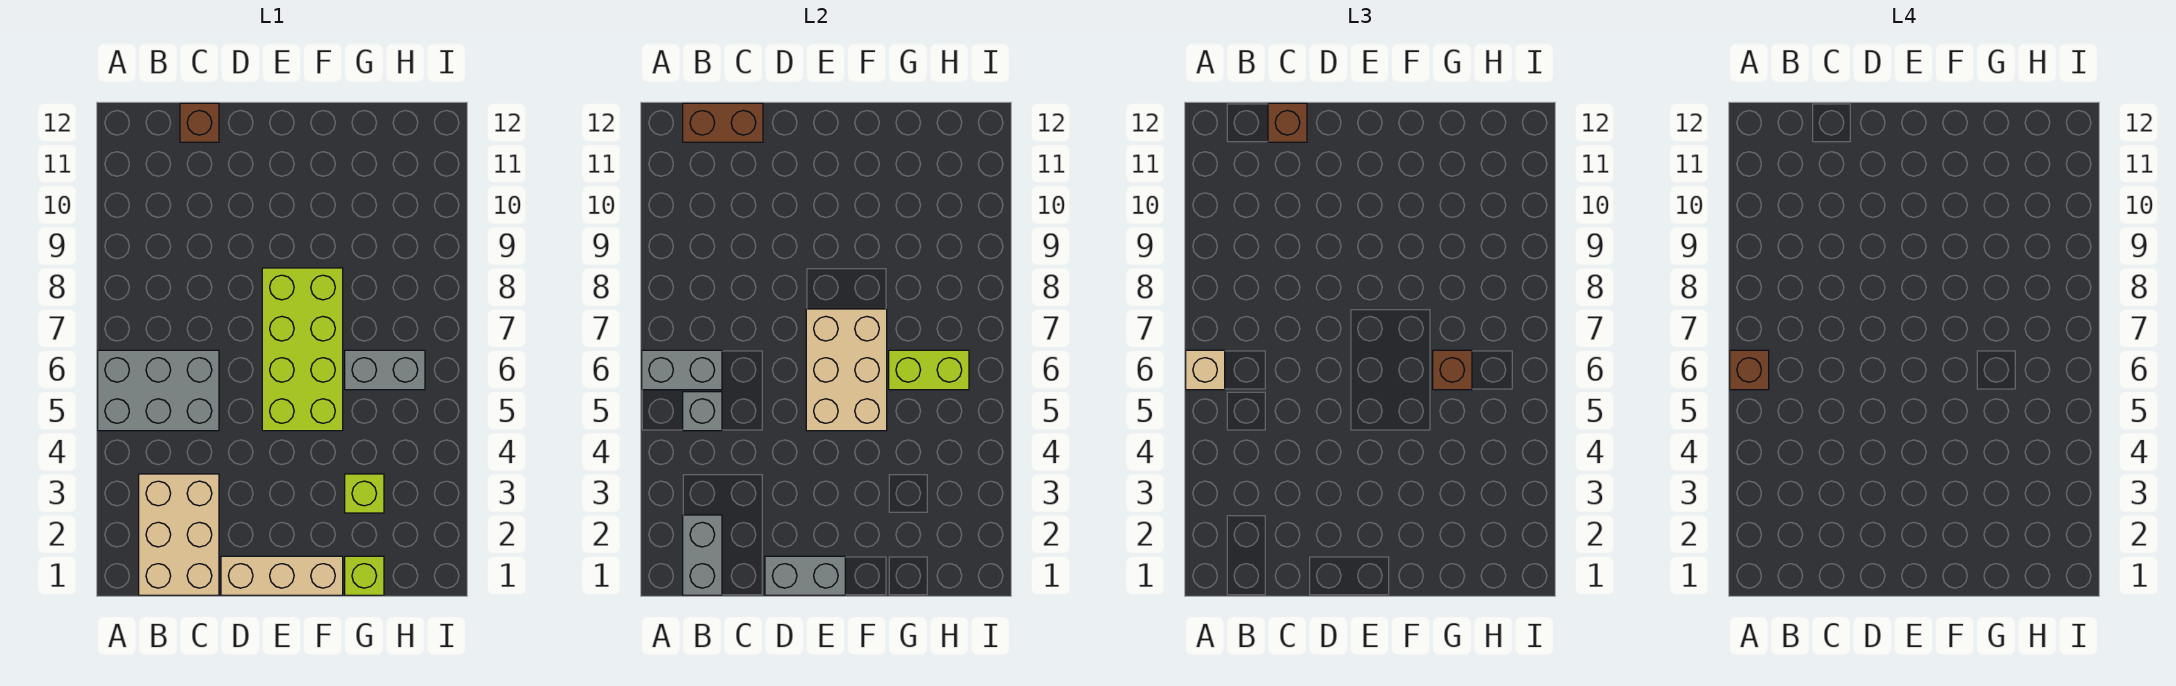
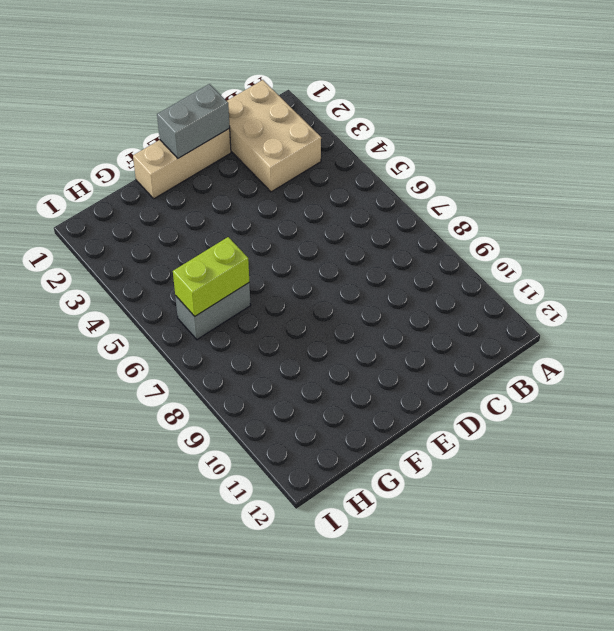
none -> grey 2x3 brick [98,350,219,431]
none -> brown 1x1 brick [180,103,219,142]
none -> lime 2x4 brick [262,268,343,431]

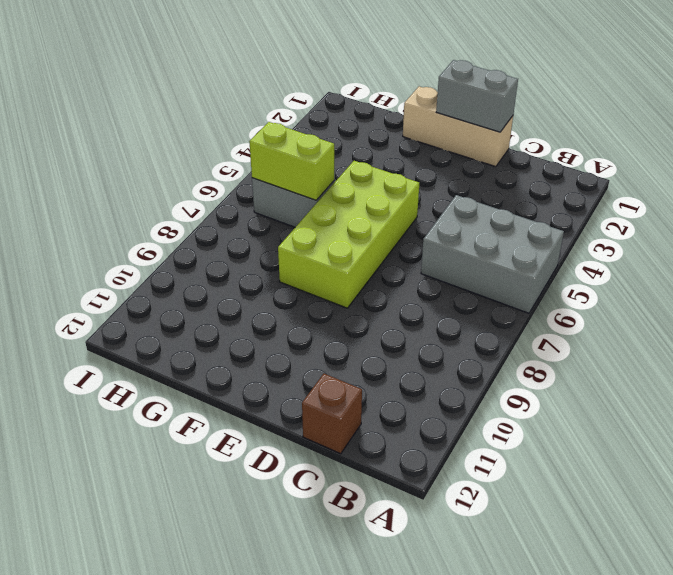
none -> tan 2x3 brick [139,474,219,595]
none -> lime 1x1 brick [345,556,384,595]
none -> lime 1x1 brick [345,474,384,513]

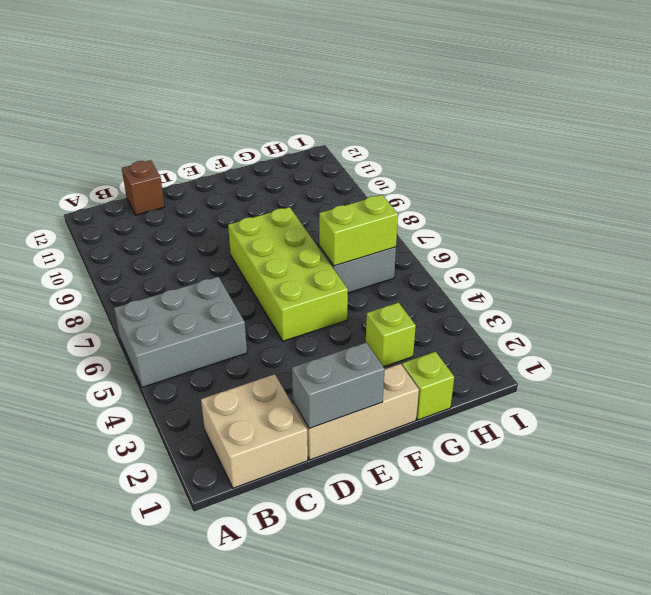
tan 2x2 brick [201,374,308,488] -> tan 2x3 brick [139,474,219,595]
none -> grey 1x2 brick [642,350,722,390]
none -> grey 1x2 brick [683,515,722,595]
none -> grey 1x1 brick [683,392,722,431]

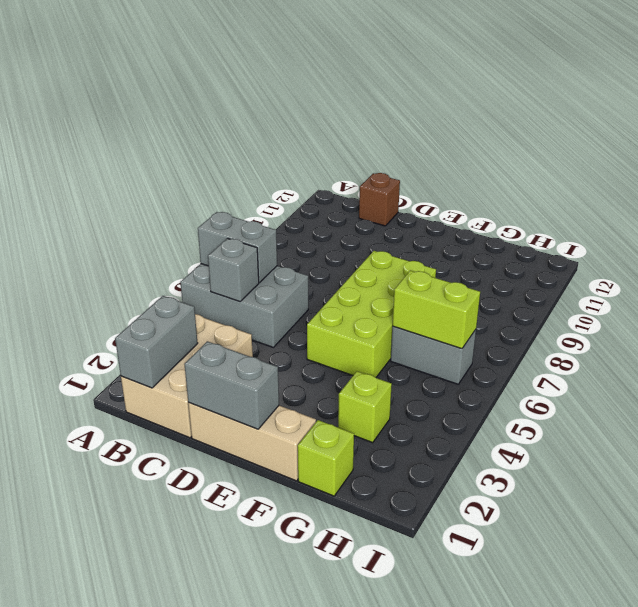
none -> brown 1x2 brick [683,103,763,142]
none -> tan 2x3 brick [806,309,887,431]
none -> tan 1x1 brick [1186,350,1225,390]

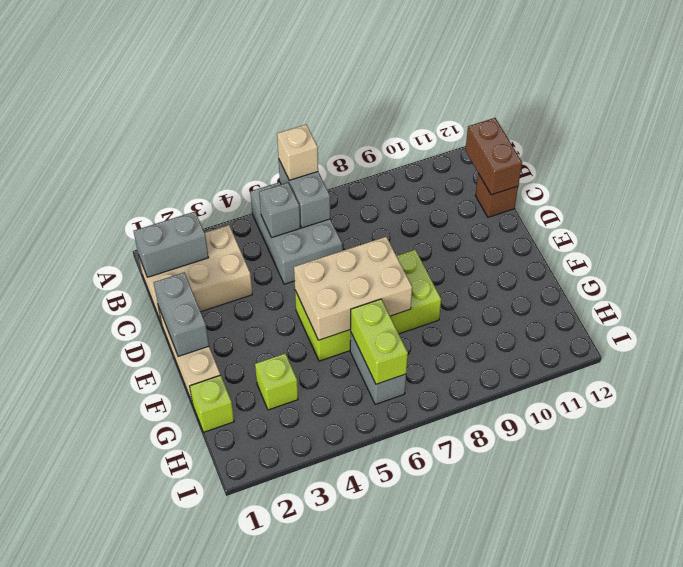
none -> brown 1x1 brick [1268,103,1307,142]
none -> brown 1x1 brick [1433,350,1472,390]
none -> brown 1x1 brick [1730,350,1769,390]

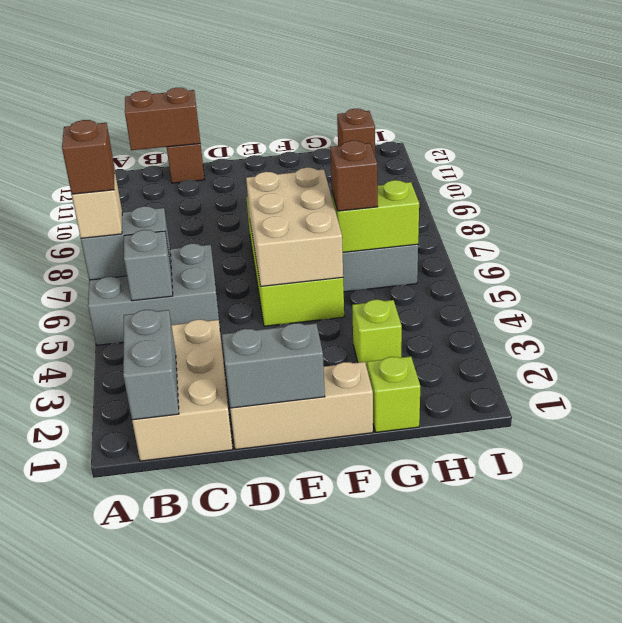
brown 1x1 brick [337,109,375,155] -> brown 1x1 brick moved to [1268,103,1307,142]

